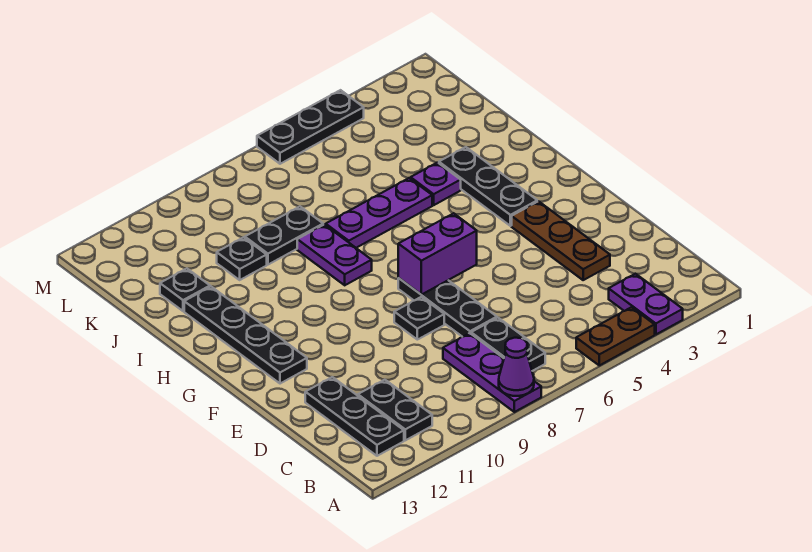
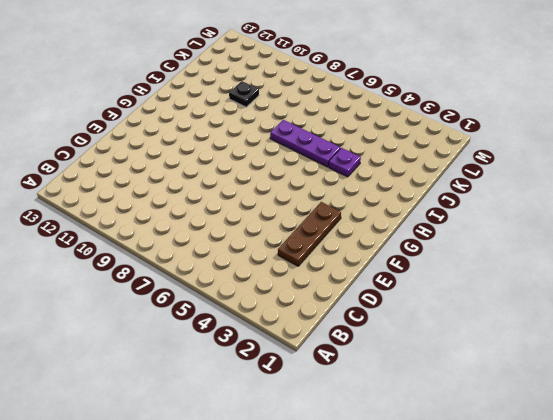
none -> purple 1x2 plate [609,274,683,334]
none -> brown 1x2 plate [576,307,655,365]
none -> purple 1x3 plate [443,333,541,412]

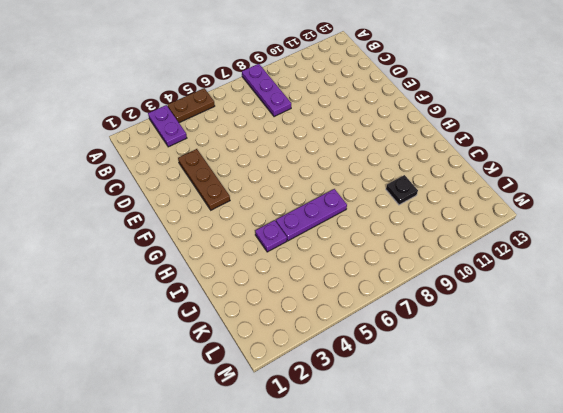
none -> black 1x2 plate [471,318,545,371]
none -> black 1x2 plate [358,380,432,440]
none -> black 1x3 plate [305,377,404,456]

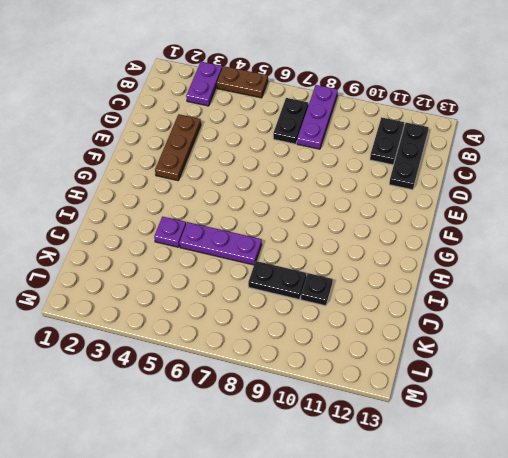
none -> black 1x3 plate [398,278,497,337]
none -> black 1x1 plate [394,297,444,340]
none -> black 1x4 plate [184,287,307,384]

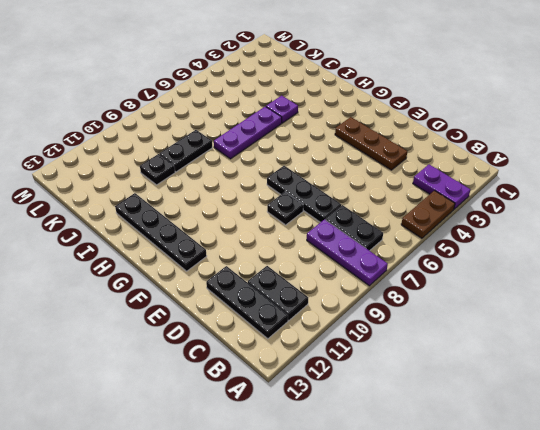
none -> black 1x3 plate [439,147,538,226]
none -> purple 1x2 plate [297,224,372,285]
none -> black 1x1 plate [160,269,210,311]

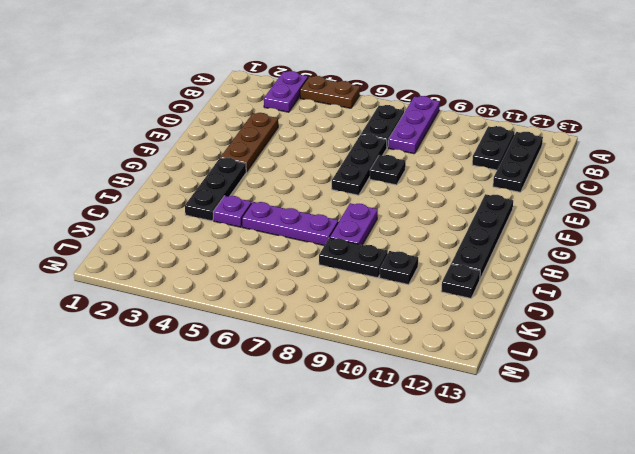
none -> black 1x3 plate [257,90,364,164]
none -> purple 1x1 cone [499,338,534,396]
none -> purple 1x2 brick [398,213,477,295]

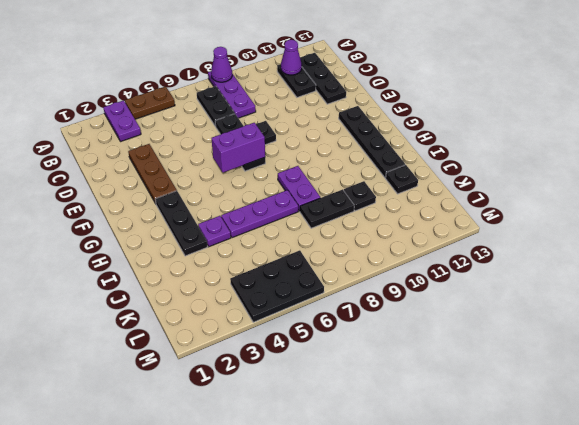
purple 1x1 cone [281,40,302,75] -> none
black 2x3 plate [230,250,324,322] -> black 1x3 plate [257,90,364,164]

